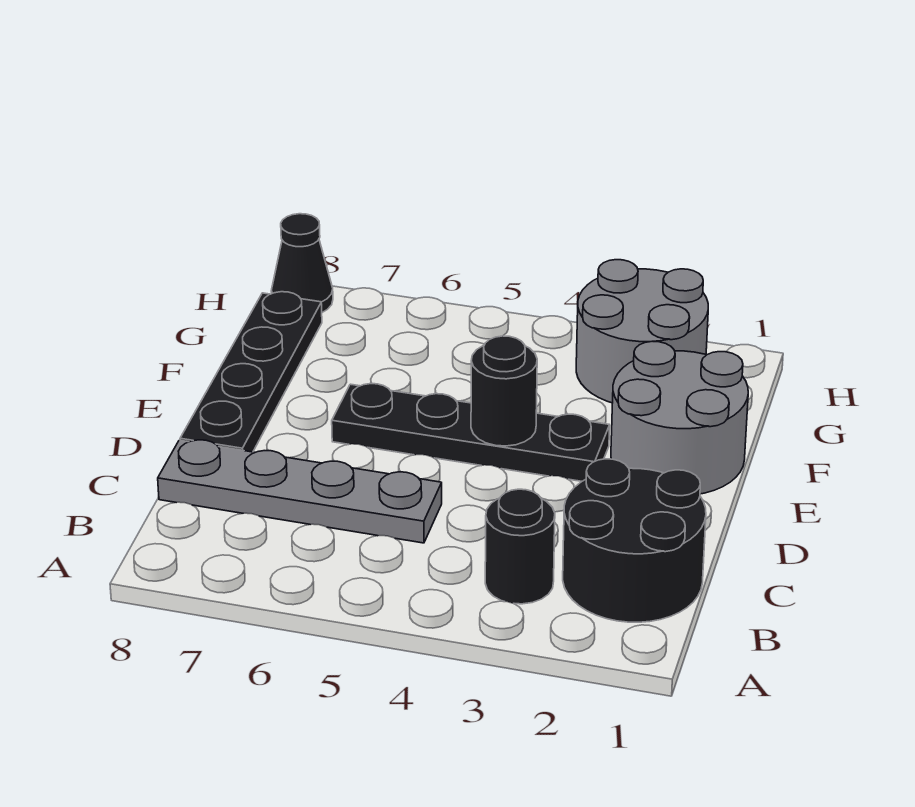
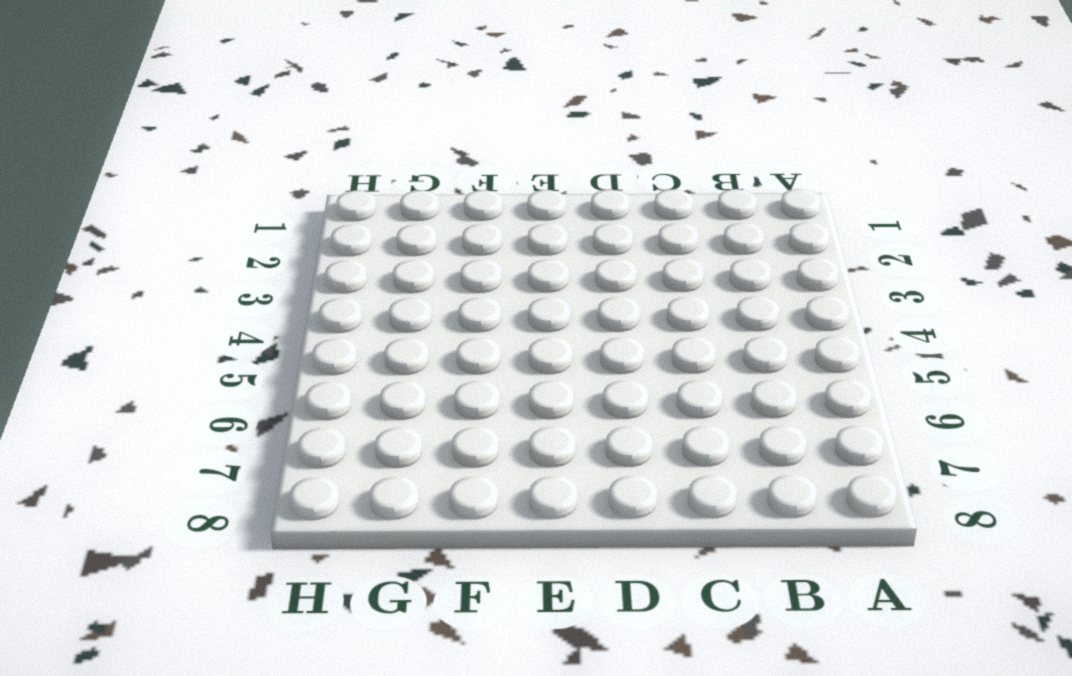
none -> black 2x2 round brick [563,459,706,622]
none -> black 1x1 round brick [485,489,555,604]

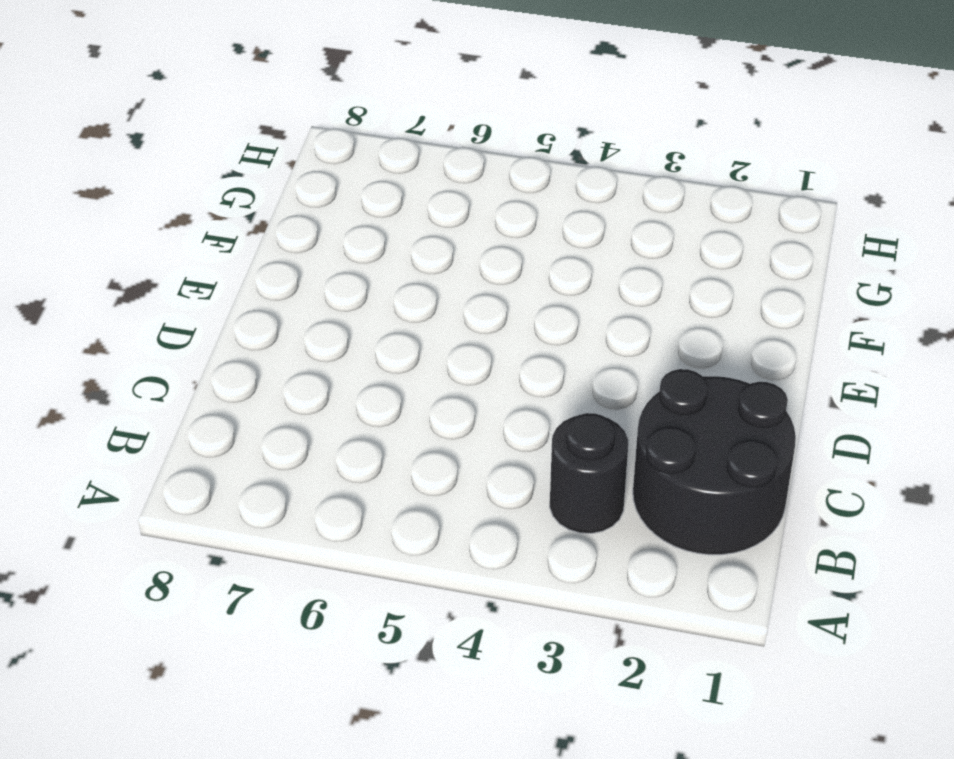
none -> grey 1x4 plate [158,440,442,543]
none -> black 1x4 plate [180,292,322,452]

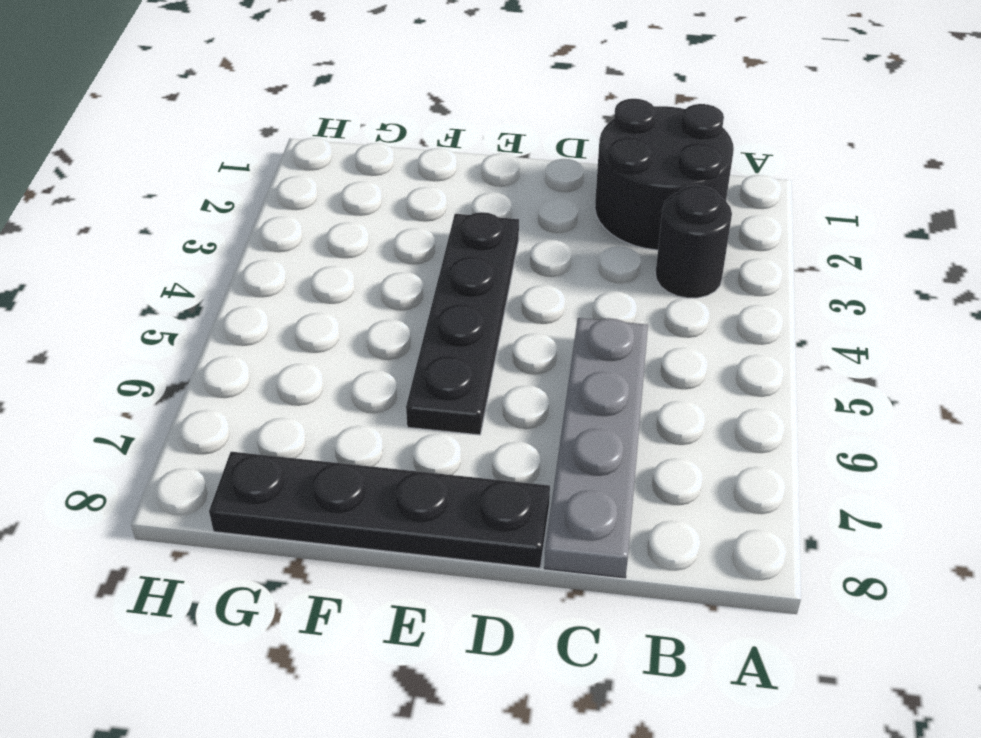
none -> grey 2x2 round brick [611,341,748,494]
none -> grey 2x2 round brick [576,260,708,403]

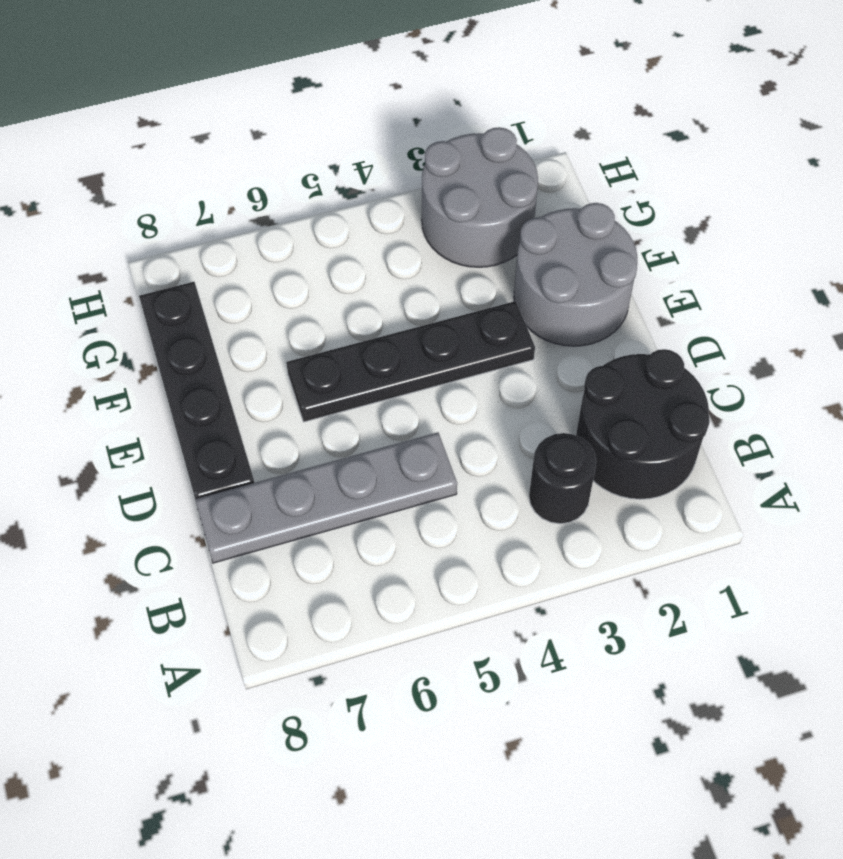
none -> black 1x1 cone [271,214,333,312]
none -> black 1x1 round brick [471,336,537,446]

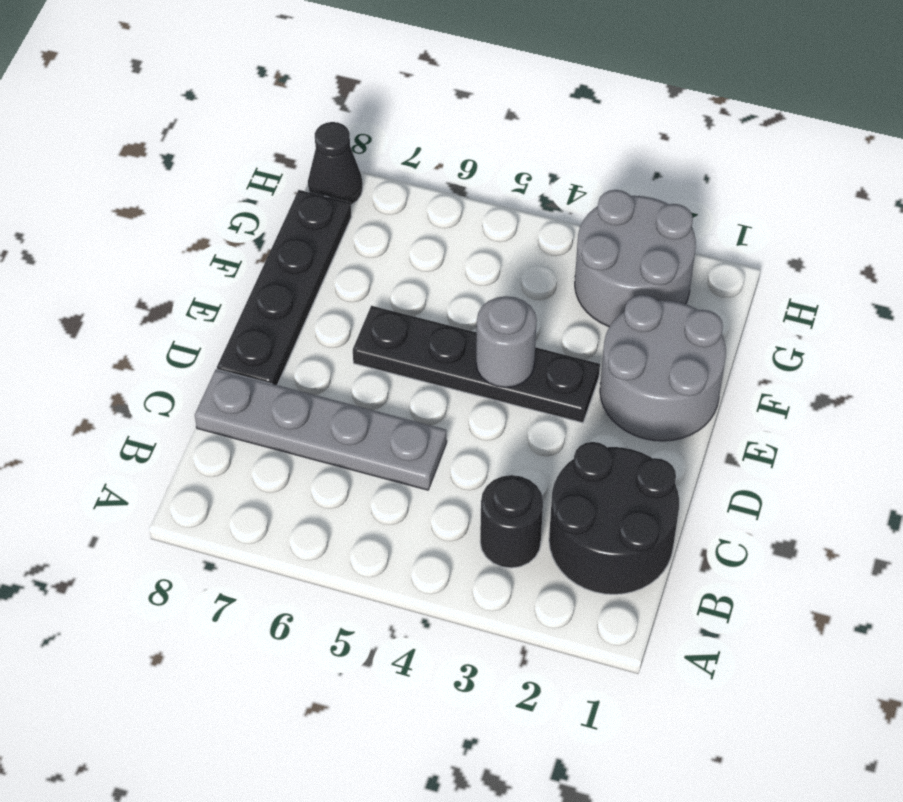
grey 1x1 round brick [476,296,537,387] -> black 1x1 round brick [471,336,537,446]

